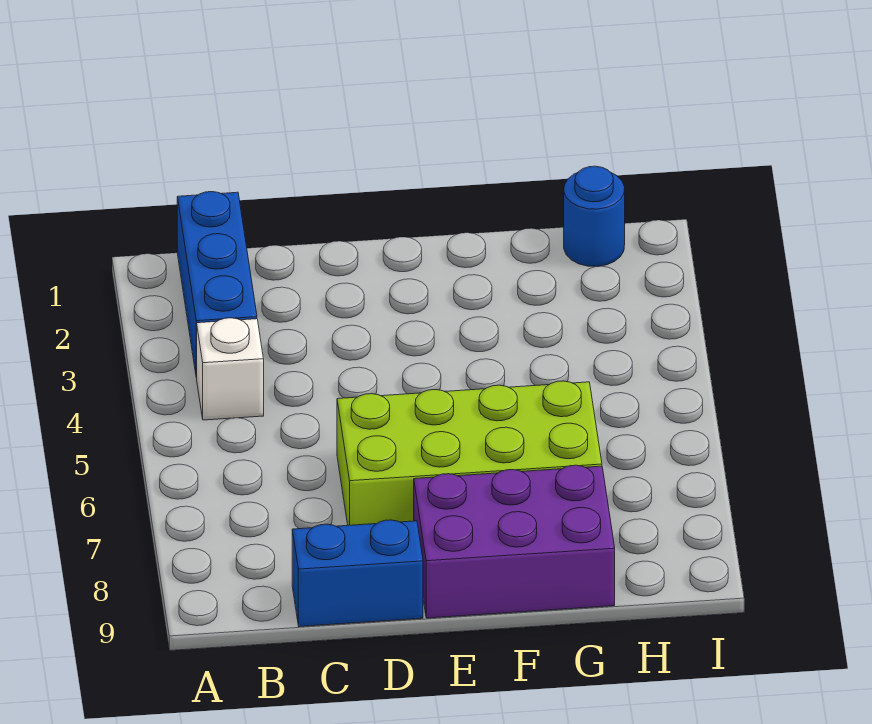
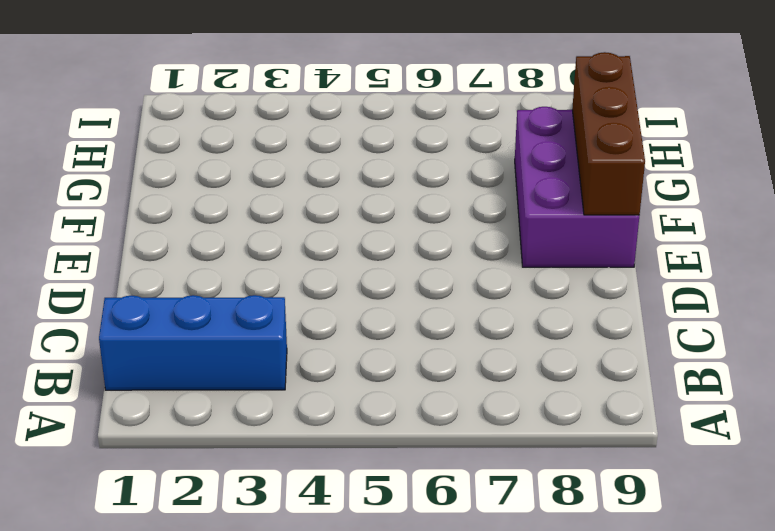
brown 1x3 brick [572,52,645,215] -> none
none -> white 1x1 brick [197,318,264,420]
none -> blue 1x2 brick [292,520,423,626]

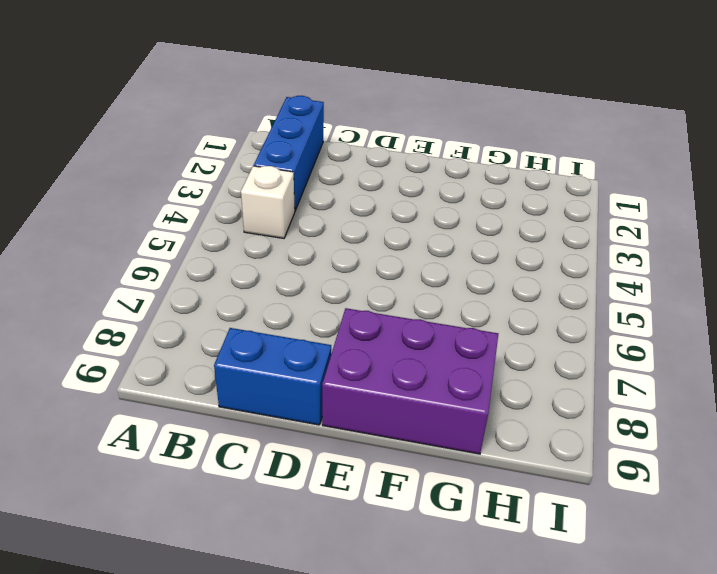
none -> lime 2x4 brick [337,381,602,525]
none -> blue 1x1 round brick [564,166,625,267]

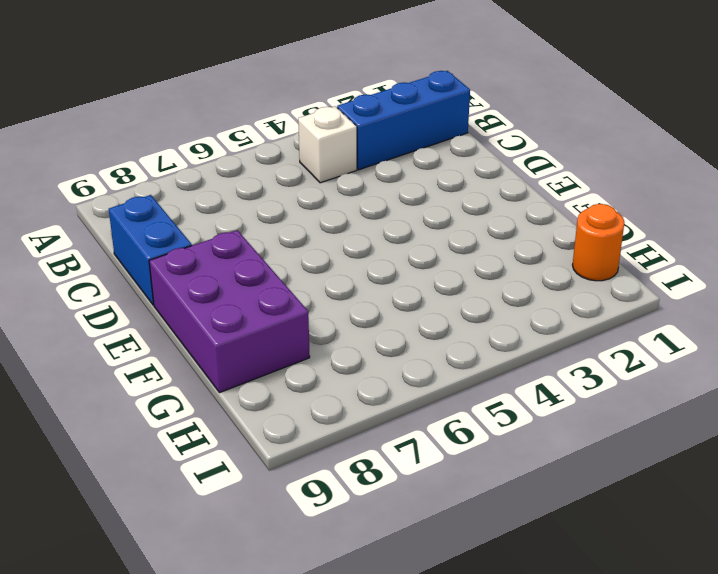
orange 1x1 round brick [573,204,624,281] -> blue 1x1 round brick [564,166,625,267]
none -> lime 2x4 brick [337,381,602,525]

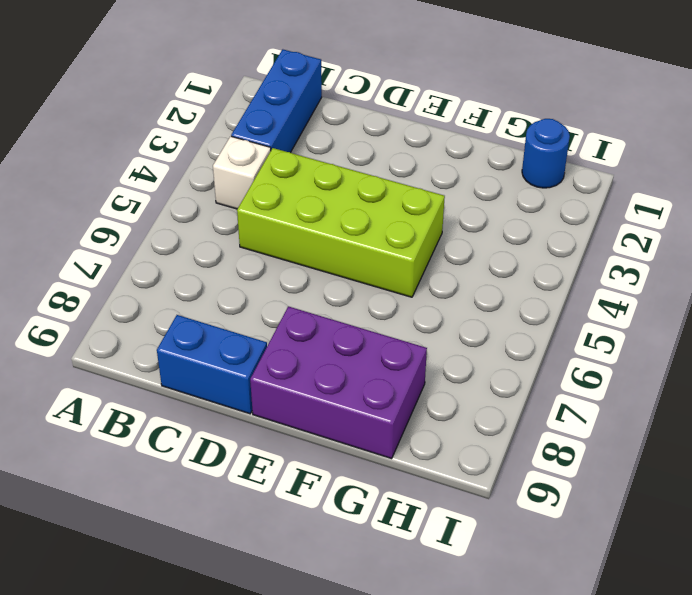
lime 2x4 brick [237,148,445,297] -> lime 2x4 brick moved to [337,381,602,525]

